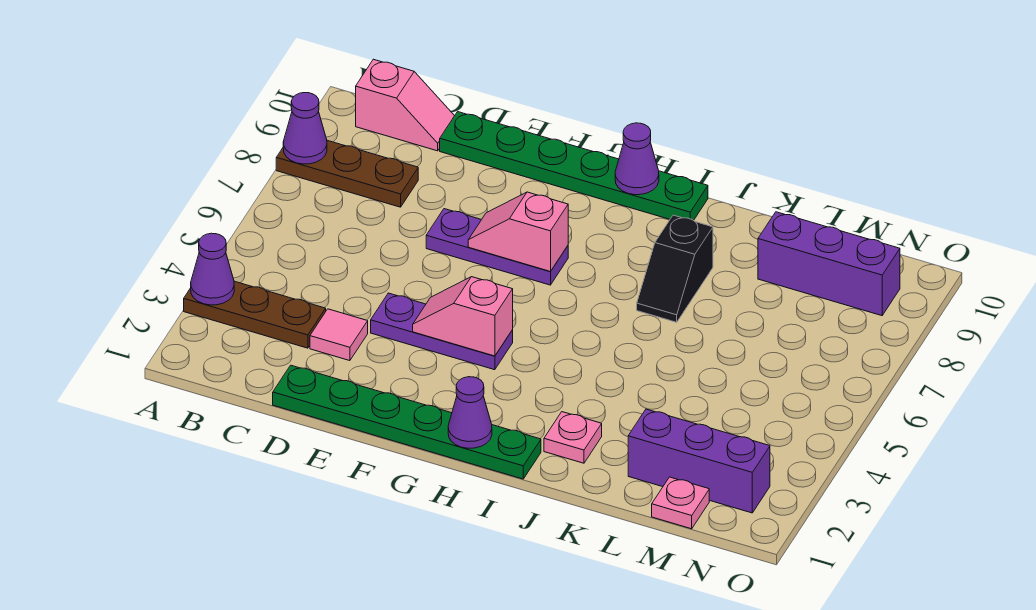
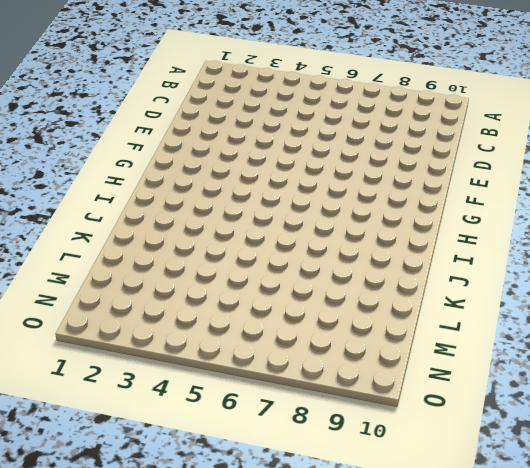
none -> brown 1x3 plate [184,281,326,348]
none -> brown 1x3 plate [276,140,418,207]
none -> pink 1x2 slope [356,59,454,151]

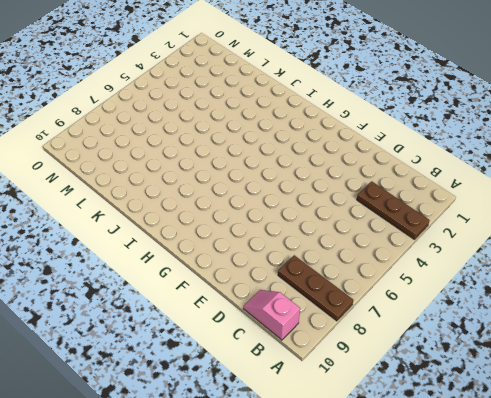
none -> green 1x6 plate [273,365,541,479]
none -> pink 1x1 tile [310,309,368,361]
none -> green 1x6 plate [440,112,708,221]

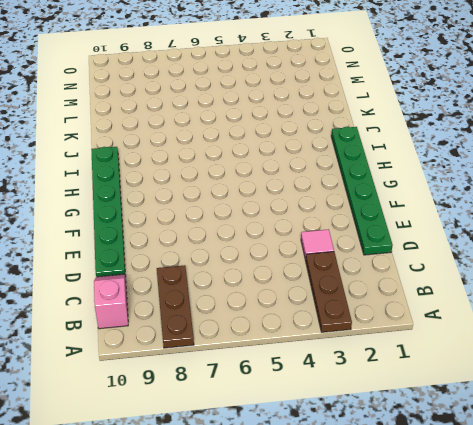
none -> purple 1x3 plate [371,293,513,370]
none -> purple 1x3 plate [426,209,568,285]
none -> pink 1x1 plate [544,412,602,463]

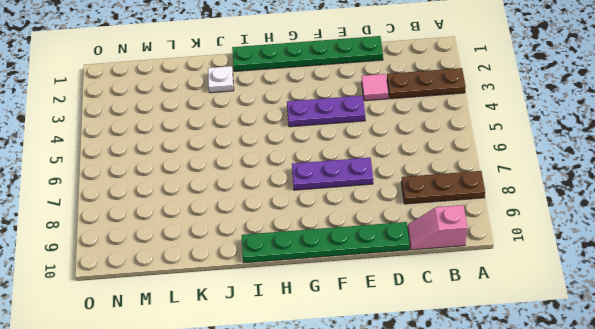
white 1x1 plate [208,66,234,93] -> pink 1x1 plate [544,412,602,463]
none -> black 1x2 slope [637,215,713,322]
none -> purple 1x3 brick [628,409,770,513]
none -> purple 1x3 brick [758,212,900,316]

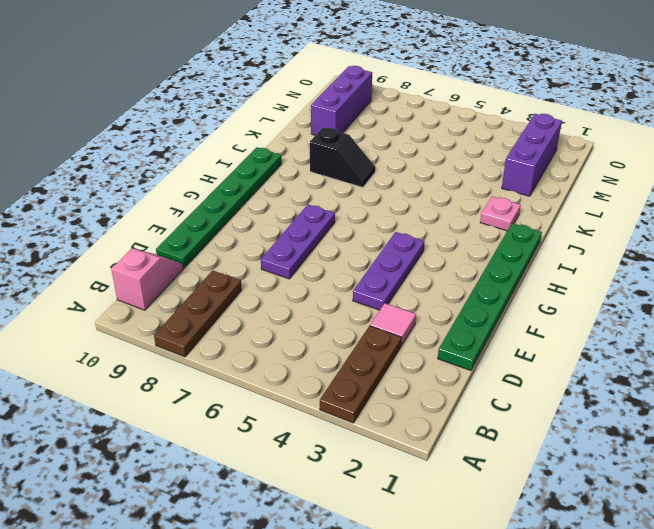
none -> pink 1x1 plate [652,477,709,529]
none -> purple 1x1 cone [191,233,234,305]
none -> purple 1x1 cone [283,93,327,164]

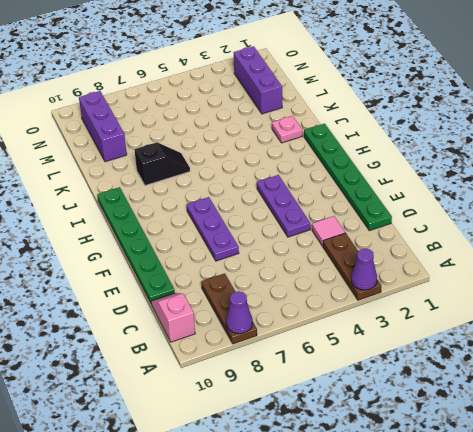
none -> pink 1x1 plate [652,477,709,529]
none -> pink 1x2 slope [413,277,513,356]
none -> pink 1x2 slope [468,192,568,271]

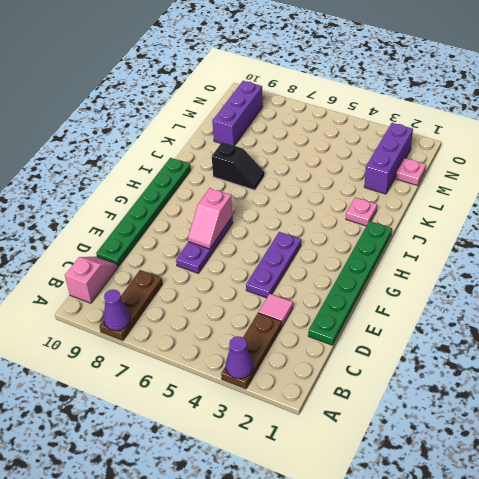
none -> pink 1x2 slope [413,277,513,356]
none -> purple 1x1 cone [448,377,492,448]
none -> purple 1x1 cone [615,123,659,195]

